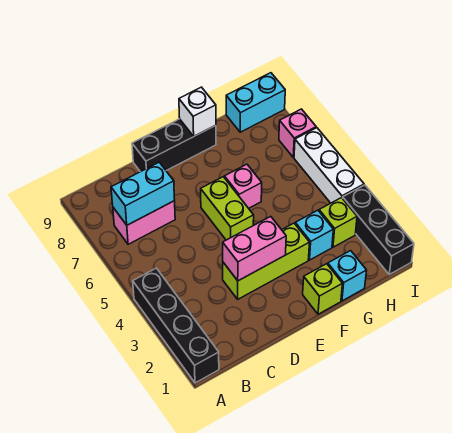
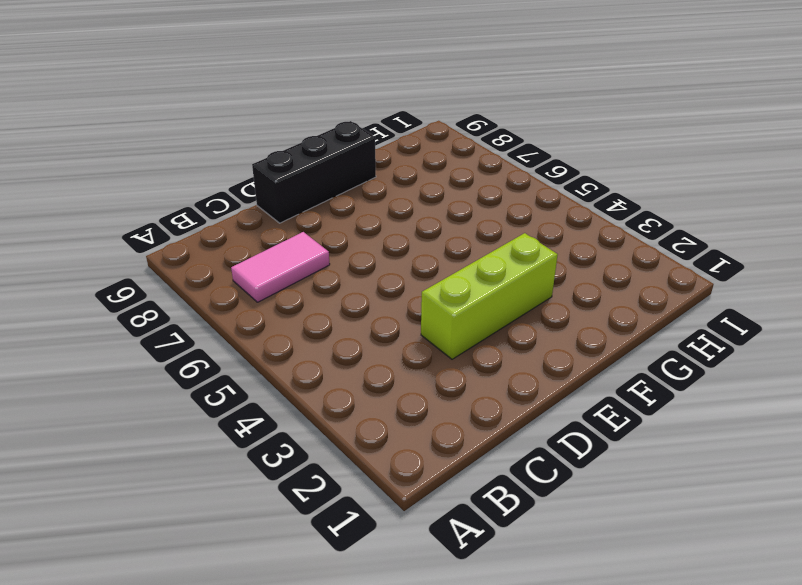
pink 1x2 tile [231,232,330,302] -> pink 1x2 brick [113,201,175,244]
none -> black 1x4 brick [133,268,219,383]
none -> lime 1x2 brick [201,177,254,240]
none -> lime 1x1 brick [303,264,342,314]

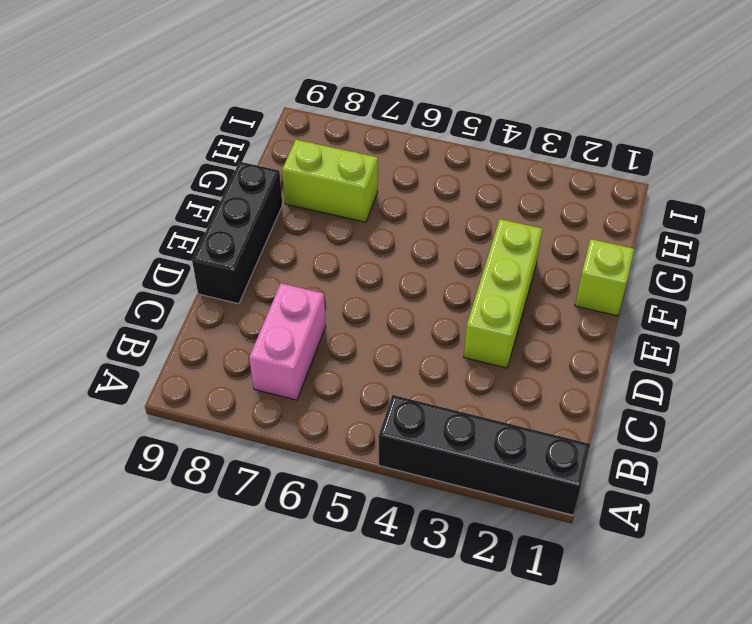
lime 1x2 brick [282,140,378,222] -> lime 1x2 brick moved to [201,177,254,240]
none -> pink 1x1 brick [225,164,262,208]
none -> cyan 1x1 brick [328,251,367,301]
none -> cyan 1x1 brick [295,210,333,260]

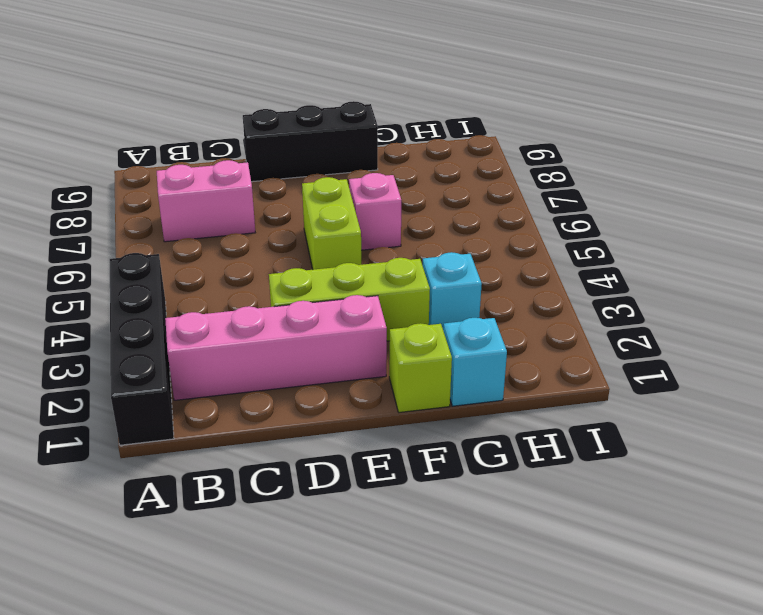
pink 1x4 brick [165,295,387,400] -> none
none -> lime 1x1 brick [319,198,357,247]
none -> cyan 1x2 brick [226,73,285,132]
none -> black 1x3 brick [343,185,414,274]

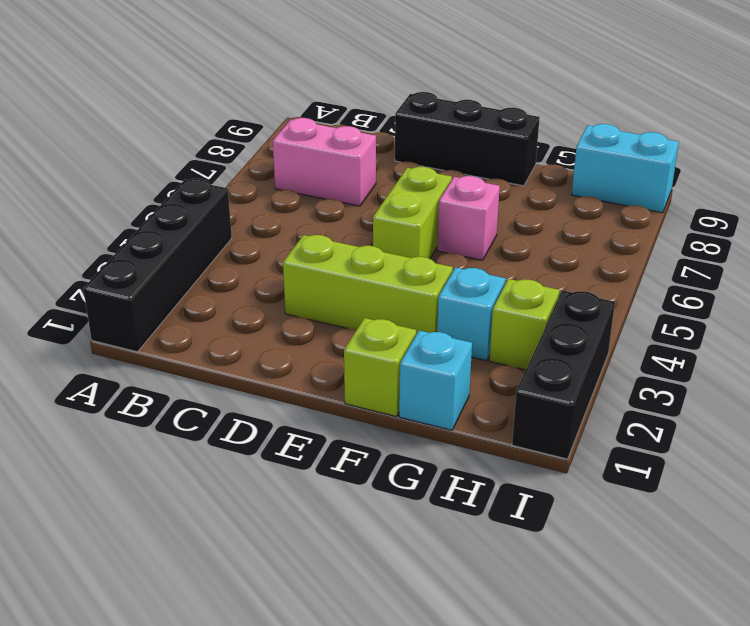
none -> white 1x3 brick [294,128,364,203]
none -> pink 1x1 brick [279,109,316,157]
none -> cyan 1x2 brick [111,162,175,225]

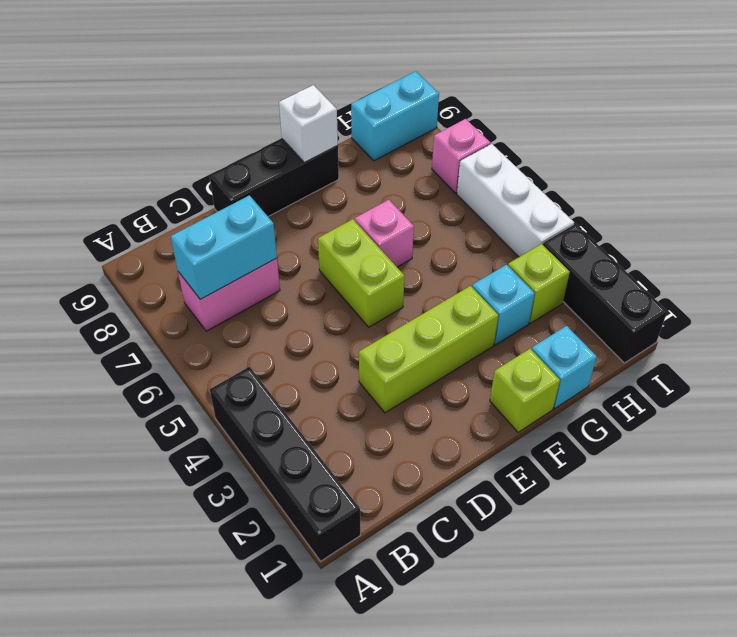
none -> pink 1x2 brick [223,217,286,281]

